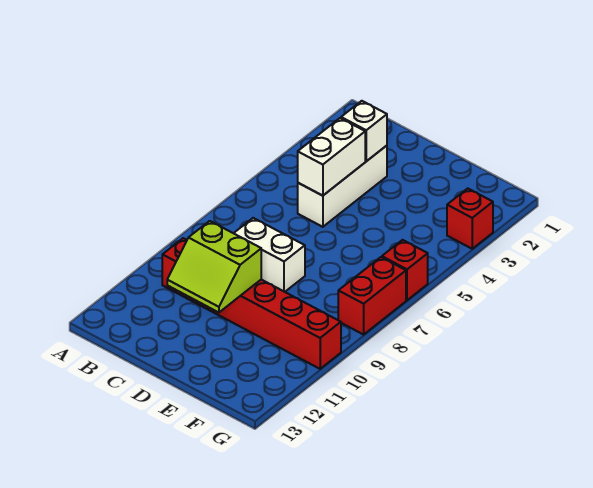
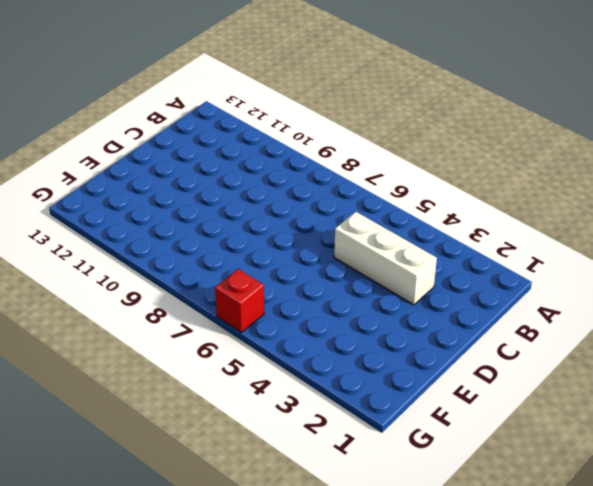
none -> red 1x6 brick [162,238,341,369]
none -> white 1x2 brick [234,218,305,292]

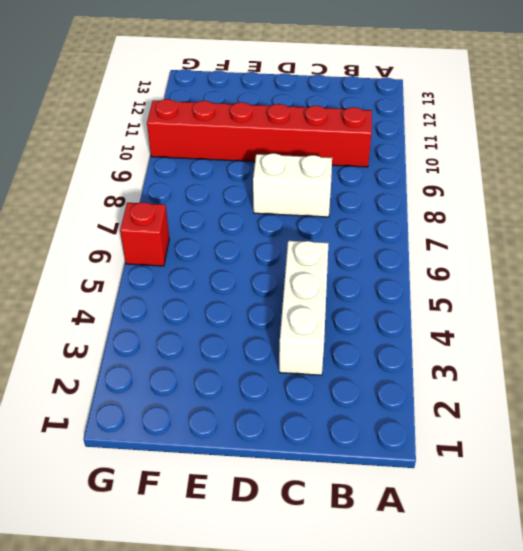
none -> red 1x1 brick [447,189,493,249]
none -> red 1x2 brick [338,257,406,335]

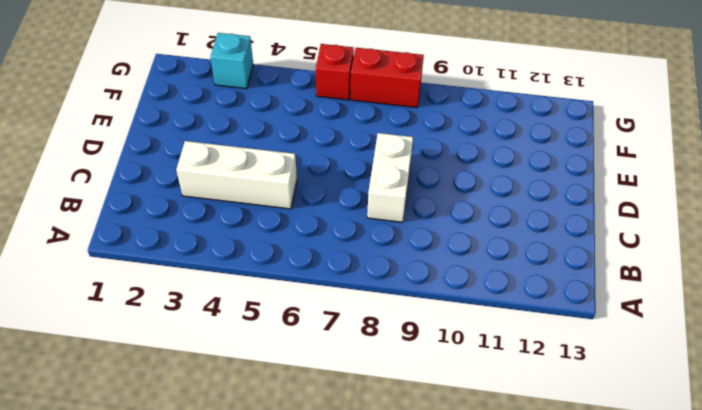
cyan 1x1 brick [210,33,253,89] -> red 1x1 brick [447,189,493,249]
none -> red 1x6 brick [162,238,341,369]
none -> white 1x1 brick [341,101,387,161]

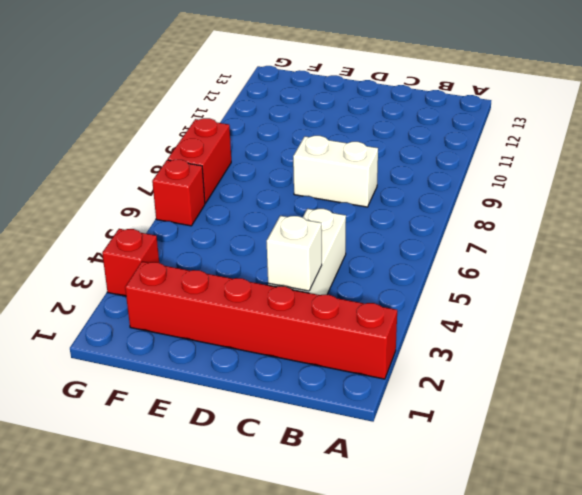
red 1x6 brick [125,262,397,379] -> red 1x6 brick moved to [162,238,341,369]
none -> white 1x2 brick [298,118,365,196]
none -> lime 2x2 slope [167,221,261,312]

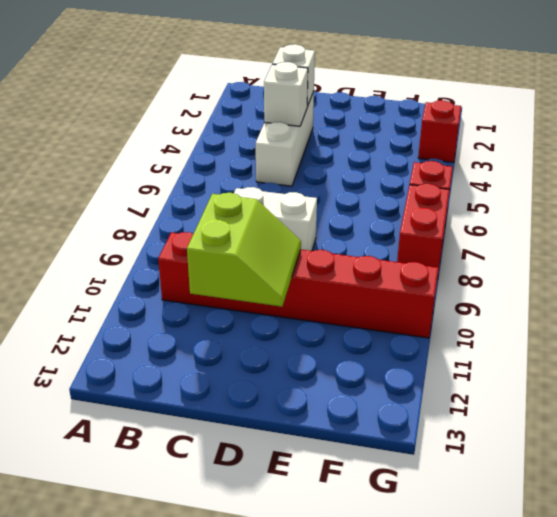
white 1x1 brick [264,62,308,126] -> white 1x2 brick [298,118,365,196]
lime 2x2 slope [187,193,301,307] -> lime 2x2 slope turned to [167,221,261,312]

